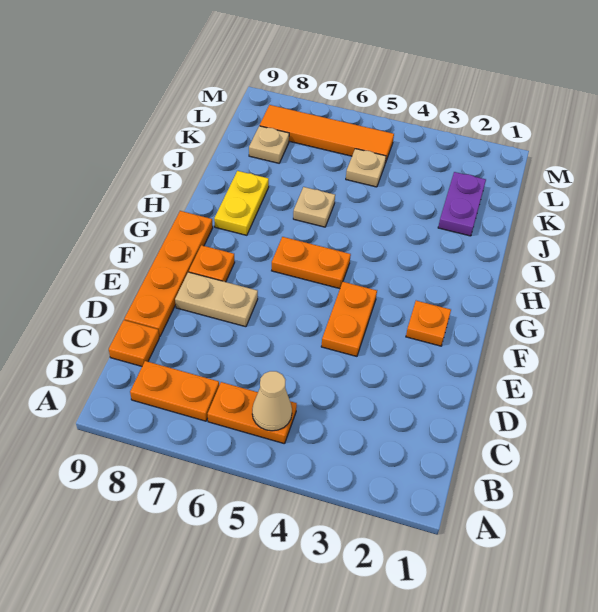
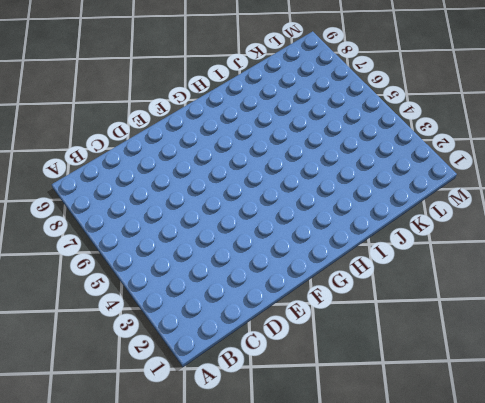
none -> orange 1x2 plate [208,382,297,444]
none -> orange 1x2 plate [130,361,219,421]
none -> orange 1x1 plate [109,320,159,366]

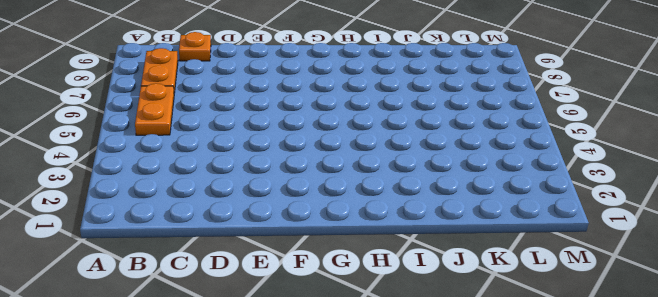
none -> orange 1x4 plate [124,211,213,337]
none -> orange 1x2 plate [321,282,377,356]
none -> tan 1x2 plate [175,272,258,327]

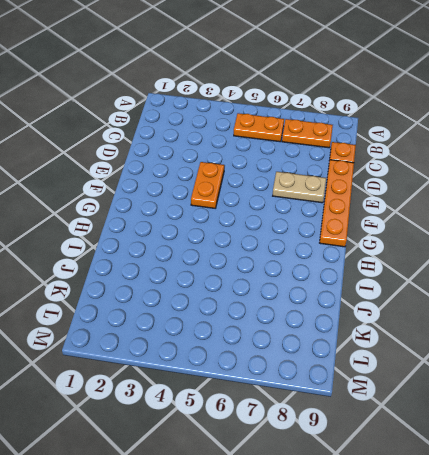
none -> orange 1x1 plate [406,301,451,346]
none -> orange 1x1 plate [189,245,235,282]
none -> orange 1x2 plate [272,237,351,289]

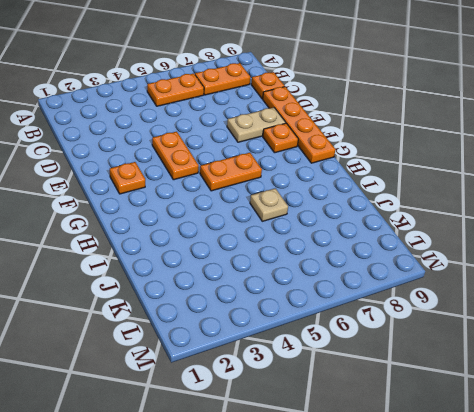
none -> yellow 1x2 plate [214,171,269,235]
none -> purple 1x2 plate [438,172,486,236]
none -> tan 1x1 plate [346,149,386,187]

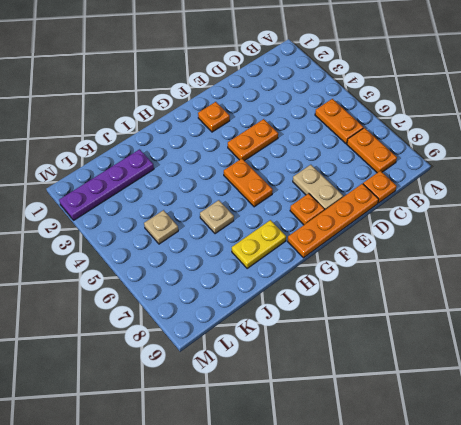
purple 1x4 plate [59,149,154,220] -> purple 1x2 plate [438,172,486,236]
none -> tan 1x1 plate [249,126,289,163]
none -> orange 1x4 tile [260,105,394,163]
none -> tan 1x1 cone [252,371,292,431]

